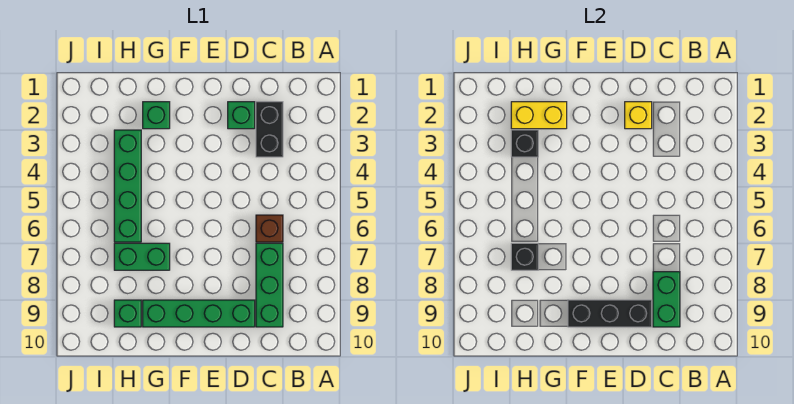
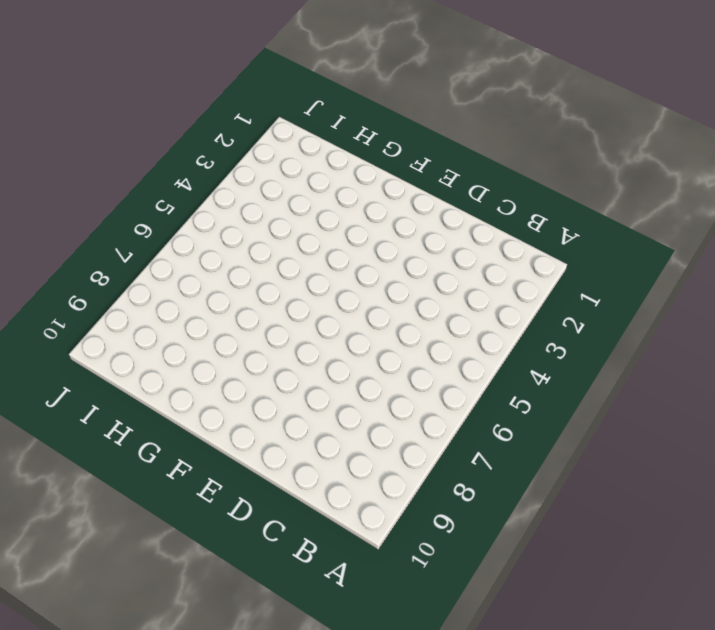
none -> black 1x2 brick [256,102,283,157]
none -> brown 1x1 brick [256,215,283,242]
none -> green 1x3 brick [256,243,283,327]

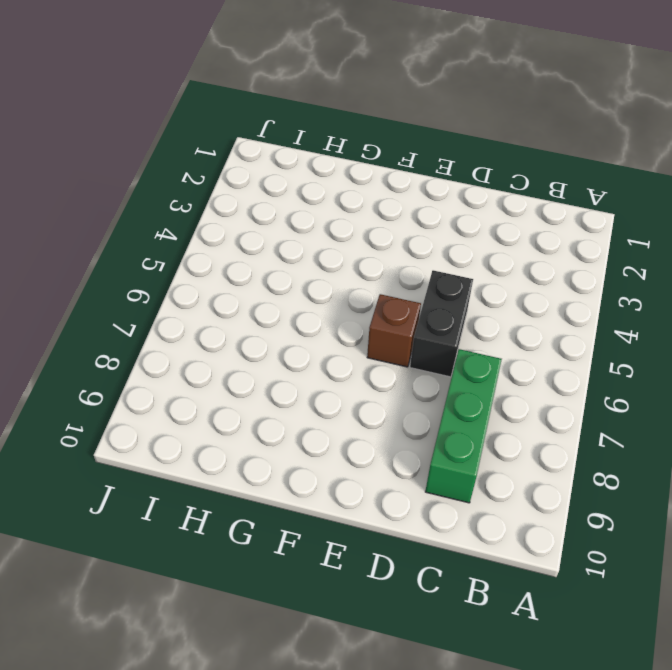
black 1x2 brick [410,270,473,377] -> black 1x2 brick moved to [256,102,283,157]
brown 1x1 brick [367,294,421,367] -> brown 1x1 brick moved to [256,215,283,242]
none -> green 1x1 brick [228,102,255,129]
none -> green 1x4 brick [143,300,255,327]
none -> green 1x1 brick [143,102,170,129]

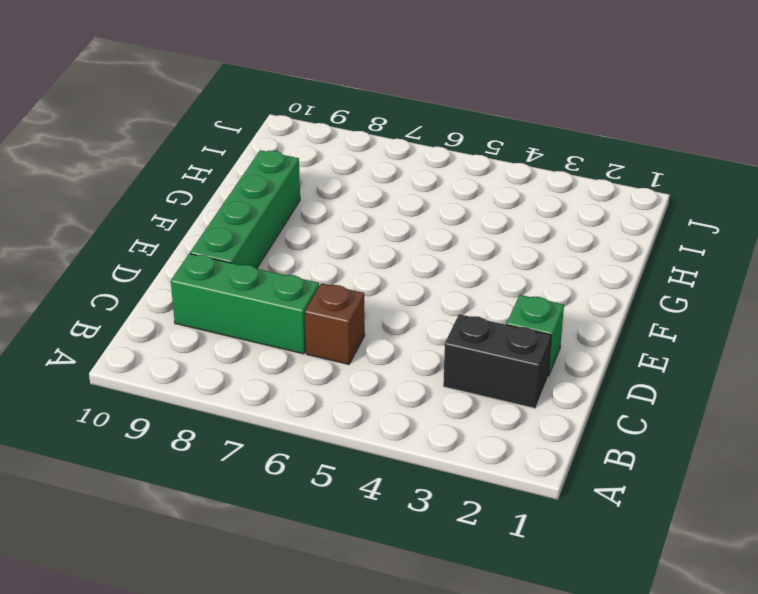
none -> green 1x1 brick [143,102,170,129]
none -> green 1x2 brick [114,243,170,270]
none -> green 1x4 brick [114,130,141,242]

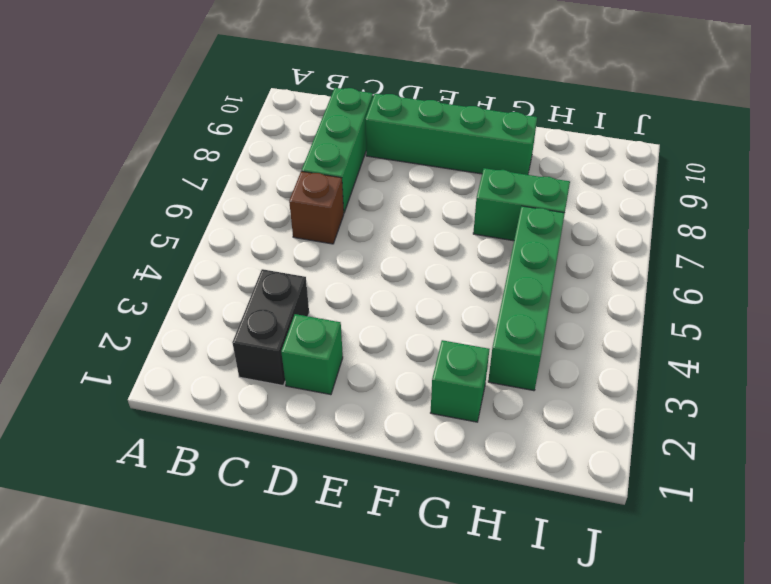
none -> green 1x1 brick [114,300,141,327]
none -> green 1x2 brick [653,272,680,327]
none -> yellow 1x1 brick [625,102,652,129]

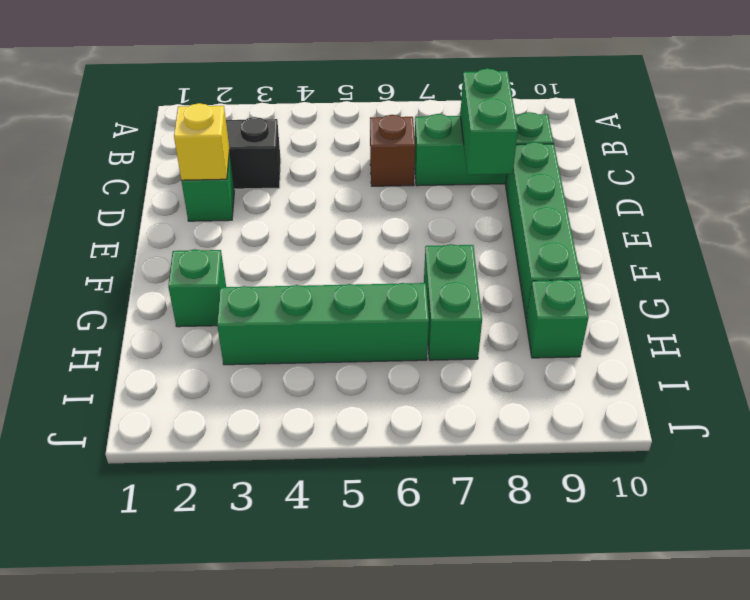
green 1x2 brick [460,68,518,175] -> green 1x2 brick turned to [653,272,680,327]
none -> black 1x3 brick [568,300,652,327]
none -> yellow 1x2 brick [511,102,567,129]
none -> black 1x1 brick [511,130,538,157]

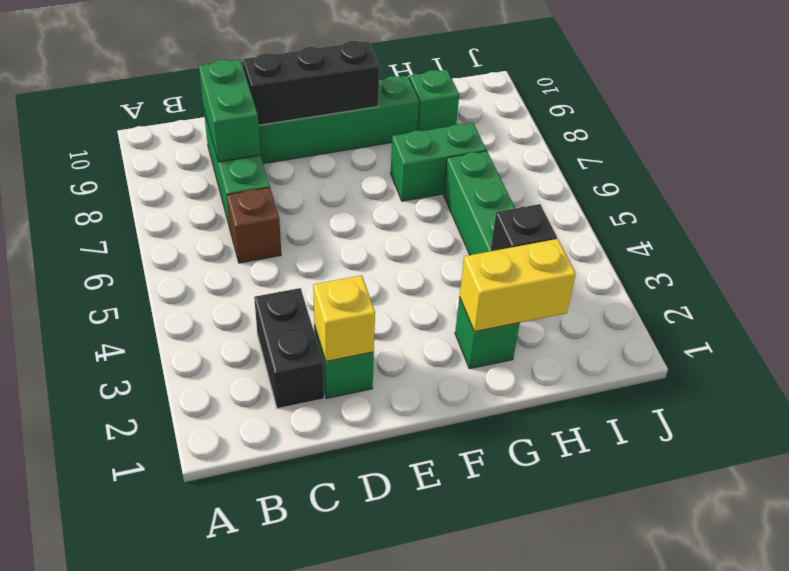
none -> black 1x1 brick [511,243,538,270]

